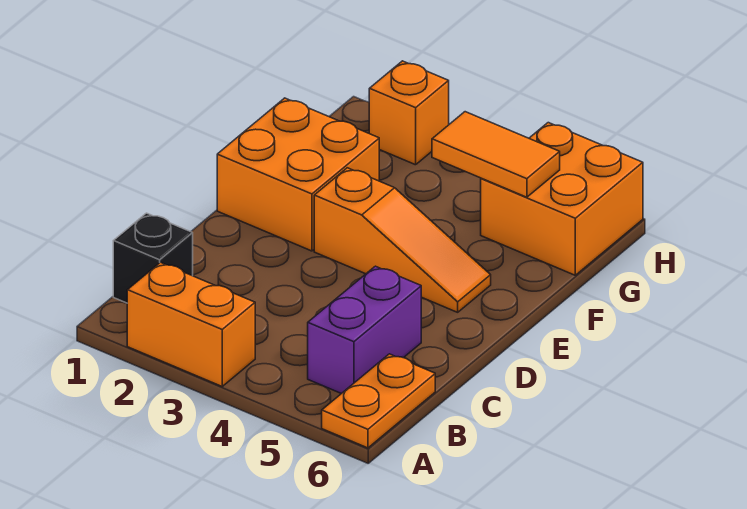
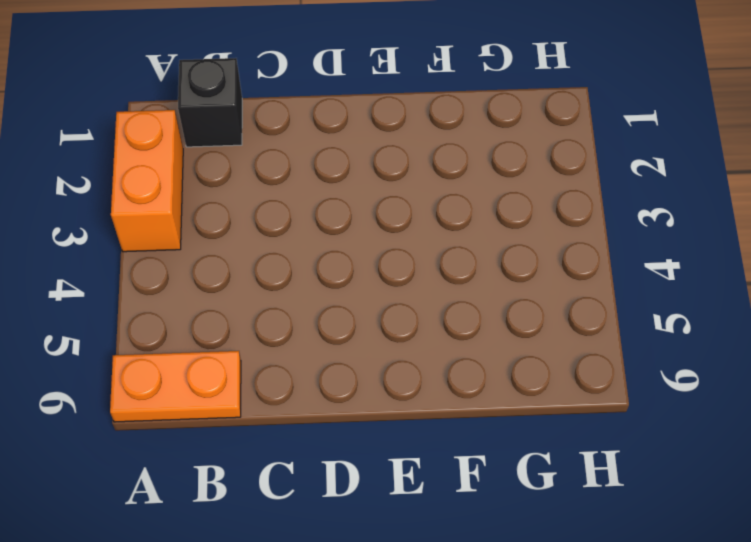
none -> purple 1x2 brick [308,266,421,394]
none -> orange 2x2 brick [217,98,379,251]

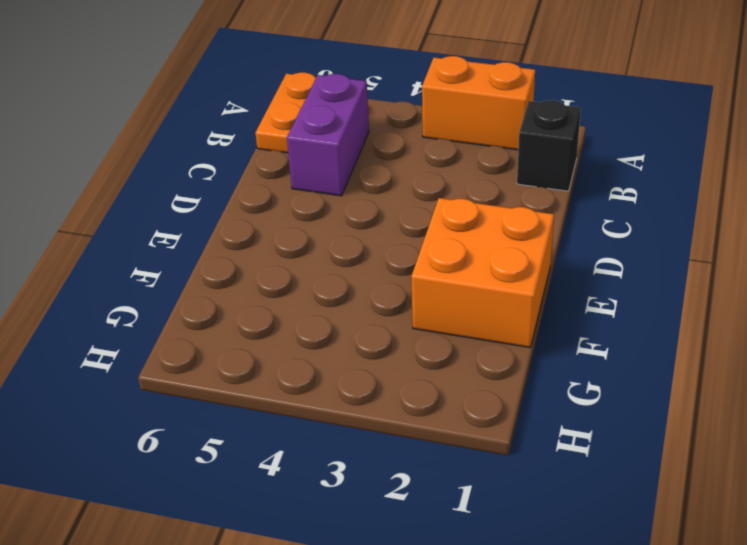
none -> orange 1x3 slope [314,168,491,312]
none -> orange 2x2 brick [481,123,643,275]

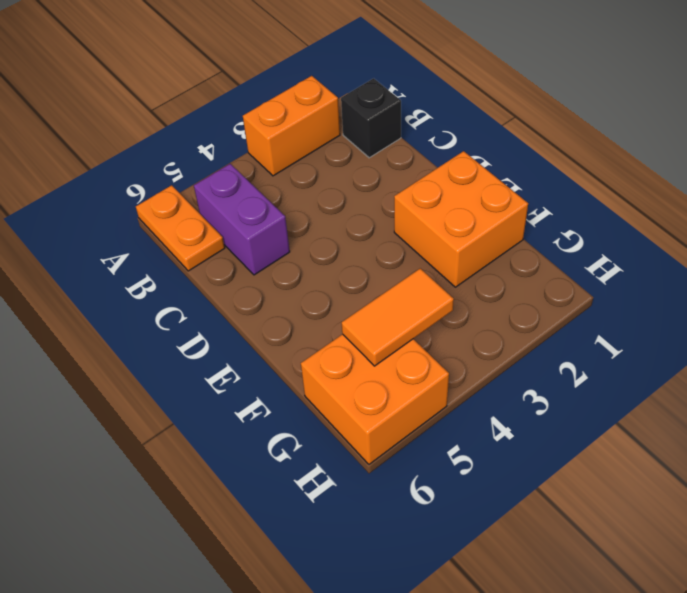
none -> orange 1x3 slope [314,168,491,312]
none -> orange 1x1 brick [369,61,449,165]

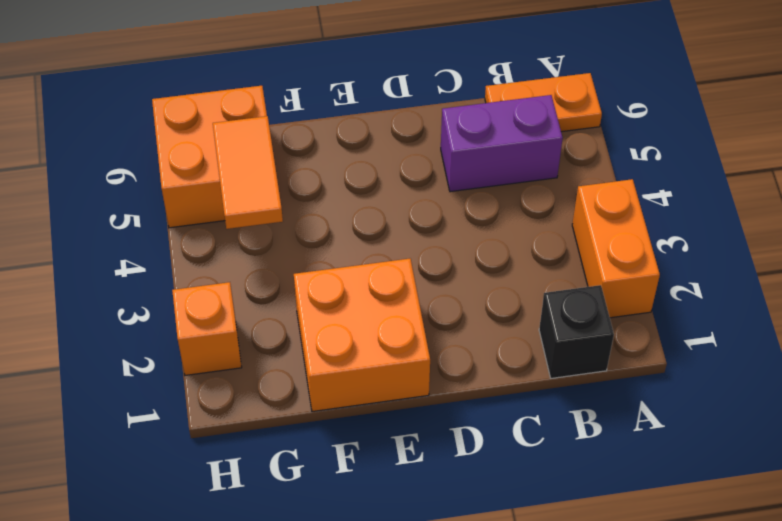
none -> orange 1x3 slope [314,168,491,312]

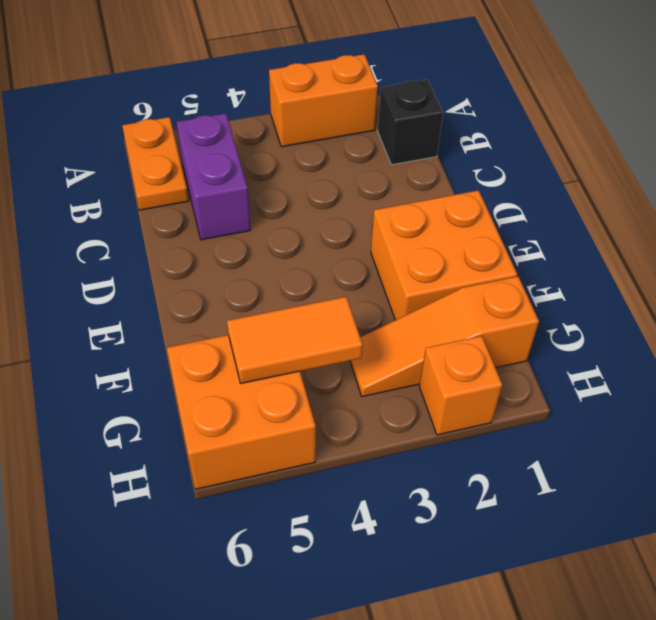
orange 1x3 slope [350,276,539,397] -> orange 1x3 slope moved to [314,168,491,312]

